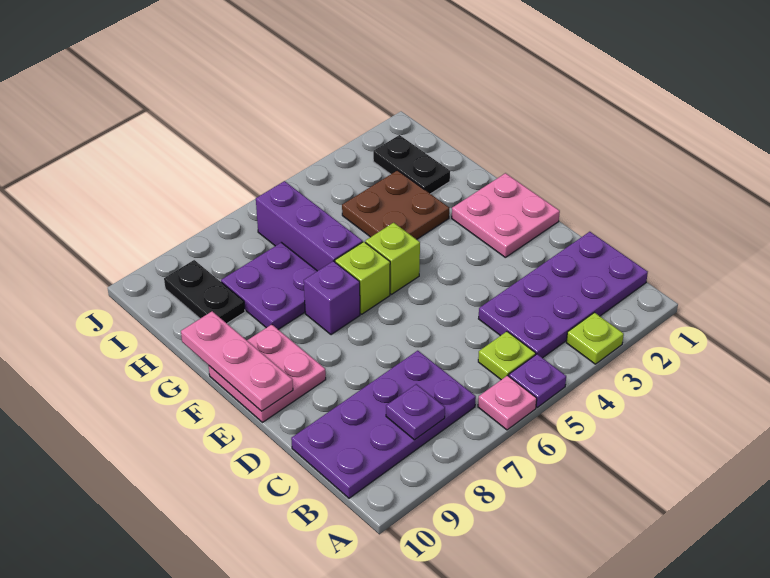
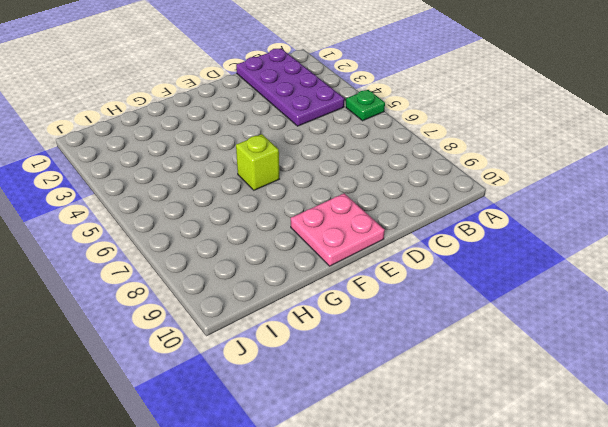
green 1x1 plate [346,90,385,121] -> purple 1x1 plate [509,354,566,407]
none -> lime 1x1 plate [566,313,624,364]
none -> pink 1x1 plate [478,375,537,430]
none -> lime 1x1 plate [478,332,536,380]

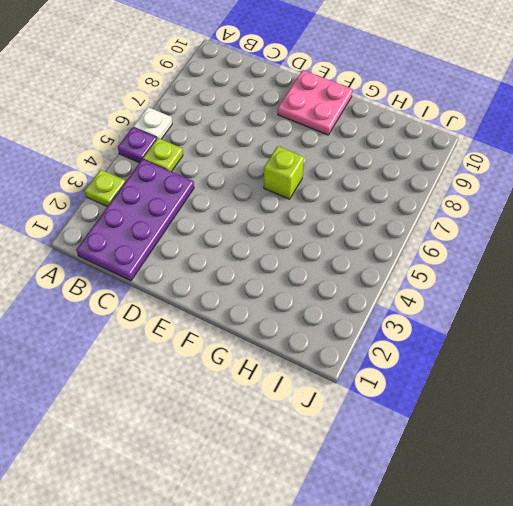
white 1x1 plate [133,107,172,139] -> pink 1x1 plate [478,375,537,430]
none -> purple 2x4 plate [291,351,476,498]
none -> pink 2x2 plate [452,173,560,257]
none -> lime 1x1 brick [365,223,420,294]

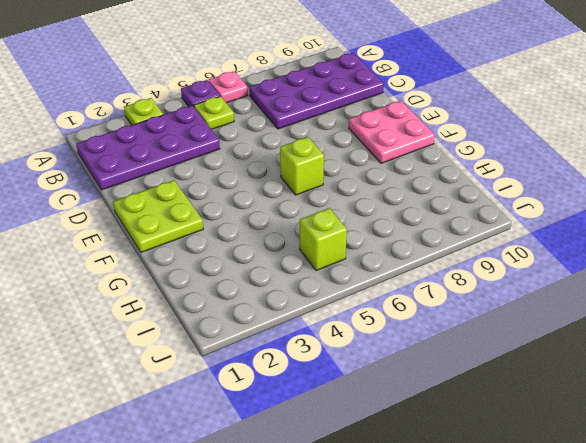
lime 2x2 plate [113,180,203,252] -> pink 2x2 plate [452,173,560,257]
lime 1x1 brick [300,208,347,271] -> lime 1x1 brick moved to [365,223,420,294]
none -> purple 1x1 brick [304,261,360,335]
none -> brown 2x2 plate [342,170,449,239]
none -> purple 1x3 brick [256,181,363,271]

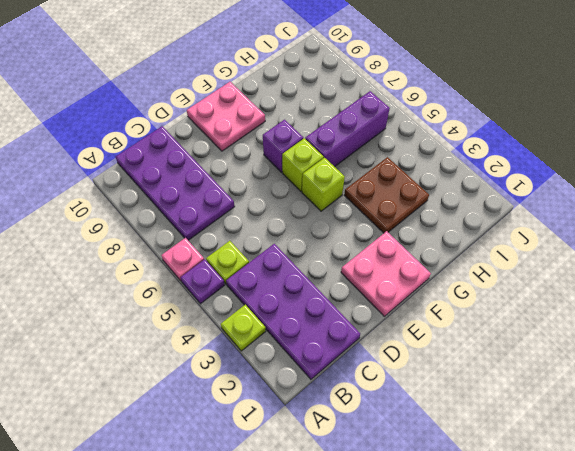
none -> purple 2x2 plate [221,242,317,330]
none -> black 1x2 plate [373,135,450,194]
none -> black 1x2 plate [164,260,245,323]

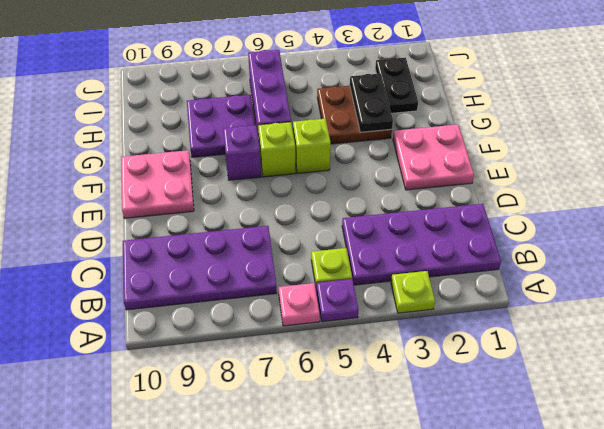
black 1x2 plate [350,74,393,132] -> black 1x2 plate moved to [164,260,245,323]
none -> purple 1x1 plate [386,384,445,440]
none -> pink 1x3 plate [181,311,293,411]

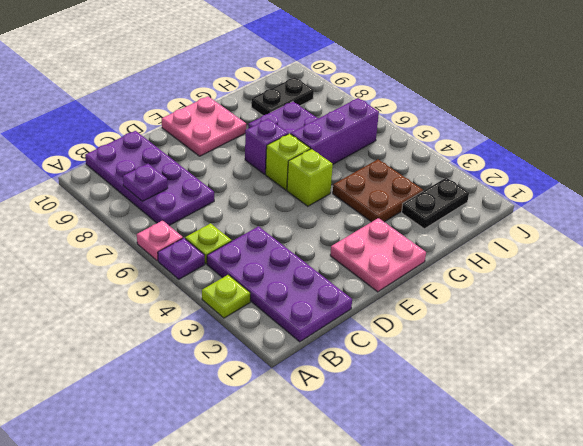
none -> pink 1x3 plate [181,311,293,411]

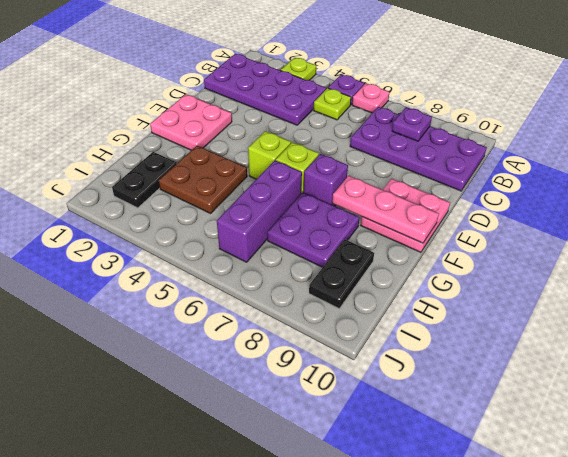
pink 1x3 plate [332,176,439,243] -> pink 1x3 plate turned to [181,311,293,411]

